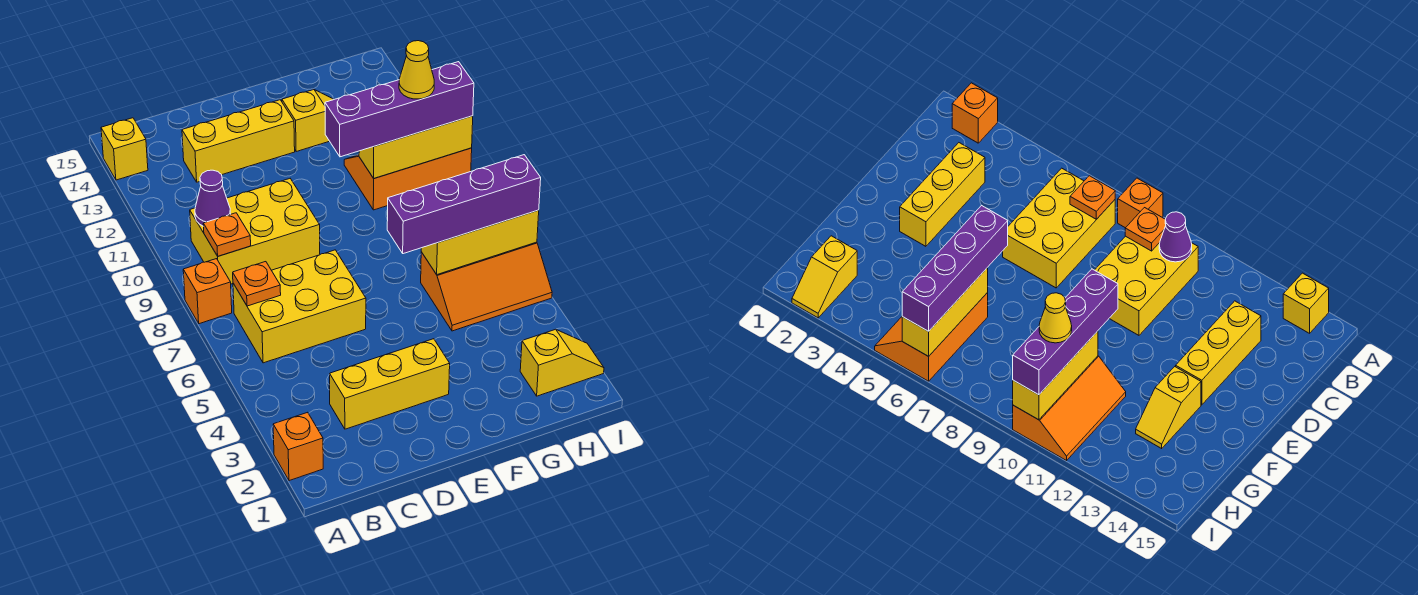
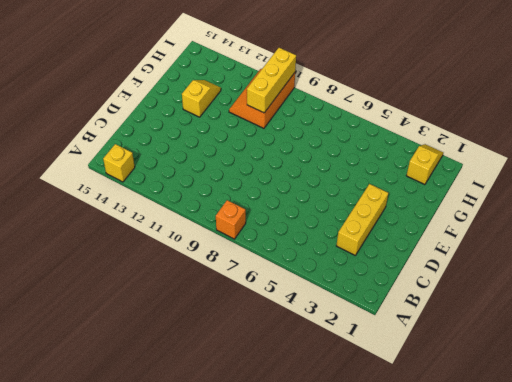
none -> orange 1x1 brick [273,412,323,481]
none -> yellow 2x3 brick [233,250,366,363]
none -> yellow 2x3 brick [190,179,320,284]

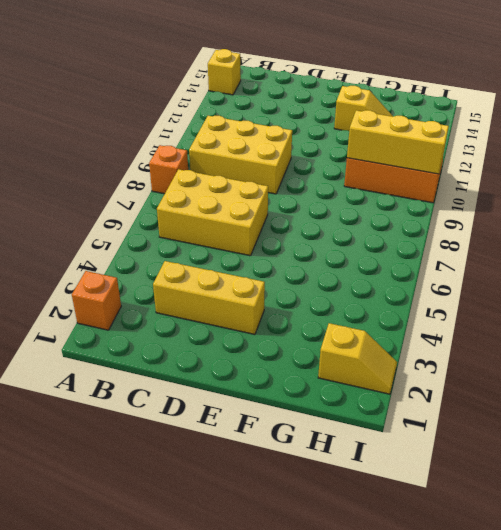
none -> yellow 1x3 brick [182,100,295,182]
none -> orange 2x3 slope [421,242,552,331]
none -> orange 1x1 plate [233,262,281,306]

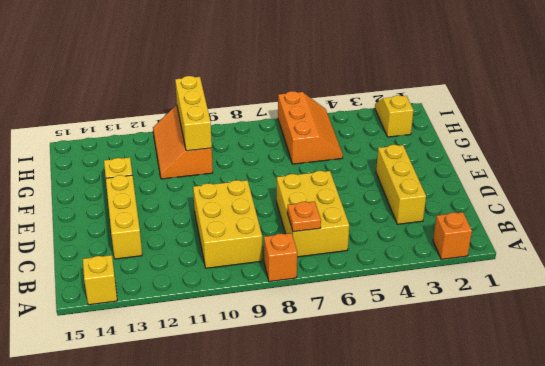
none -> orange 1x1 plate [203,213,251,256]
none -> purple 1x1 cone [195,170,230,226]
none -> yellow 1x3 brick [421,210,539,274]

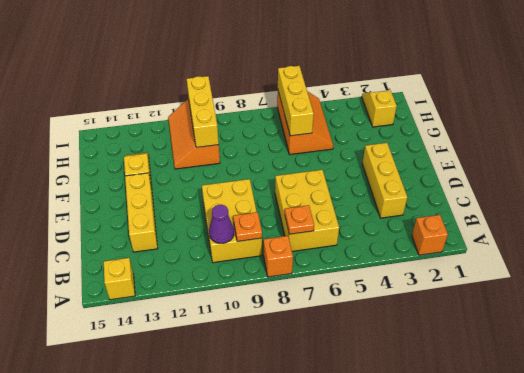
none -> purple 1x4 brick [387,155,541,254]
none -> purple 1x4 brick [325,62,474,157]
none -> yellow 1x1 cone [399,41,434,99]

